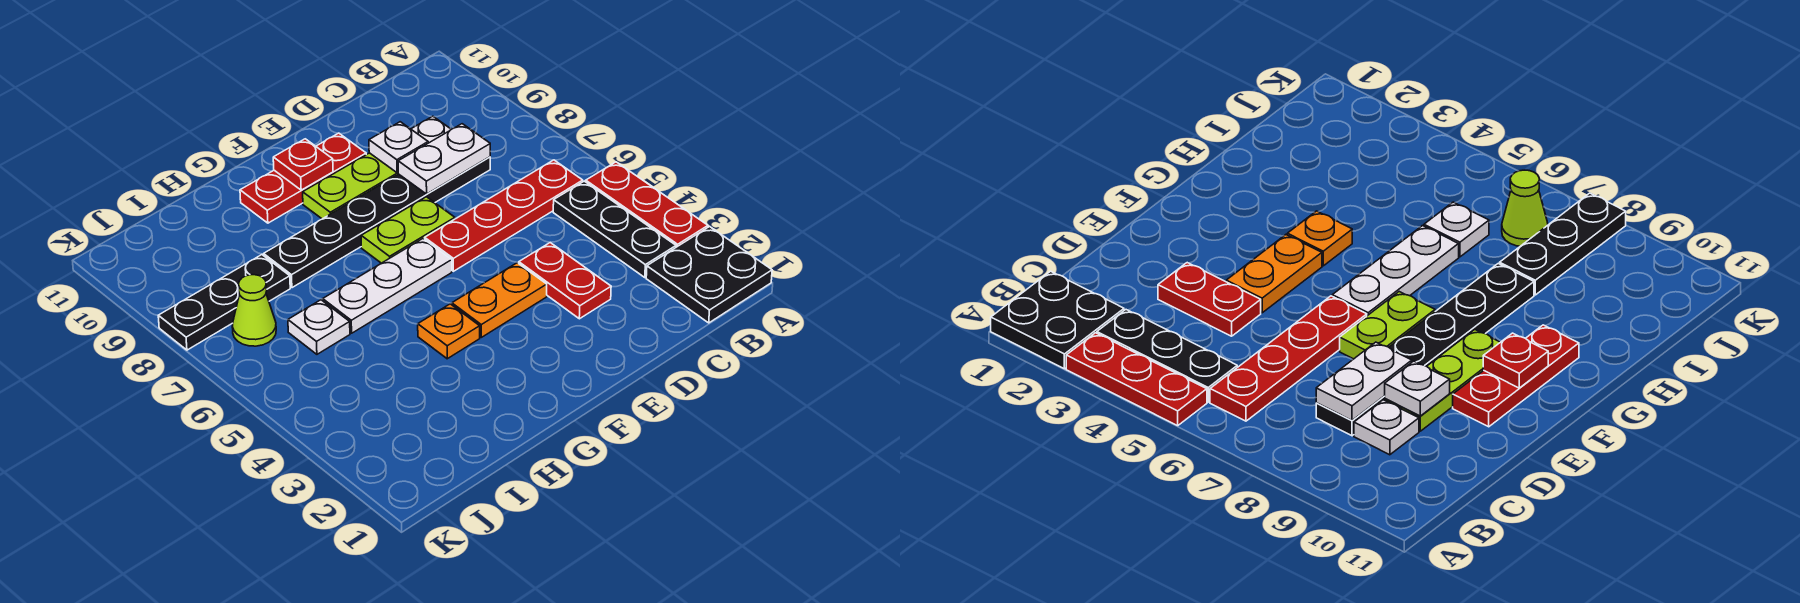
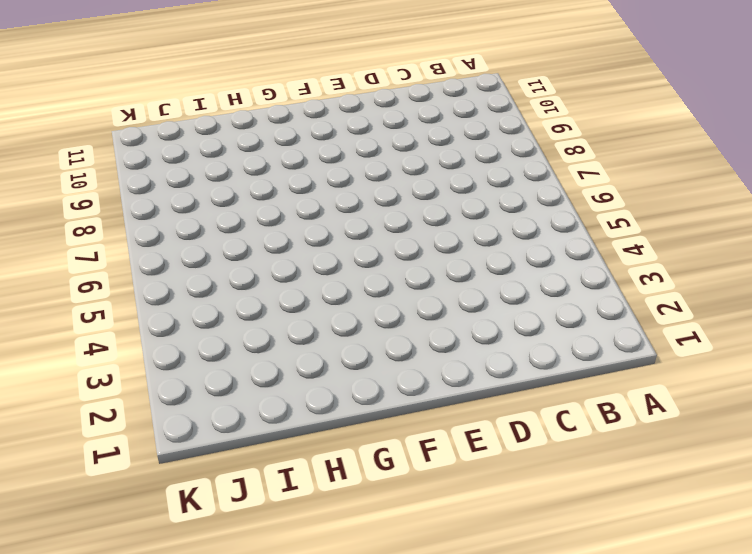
none -> black 2x2 plate [646,227,772,323]
none -> red 1x3 plate [586,162,708,247]
none -> black 1x3 plate [553,181,676,278]

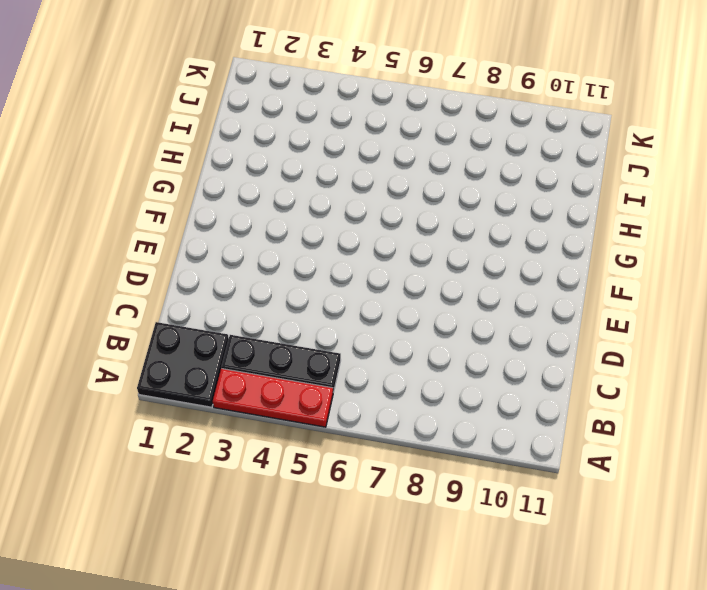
none -> red 1x4 plate [425,160,583,271]
none -> black 1x6 plate [264,157,490,288]
none -> white 1x1 plate [411,116,451,143]

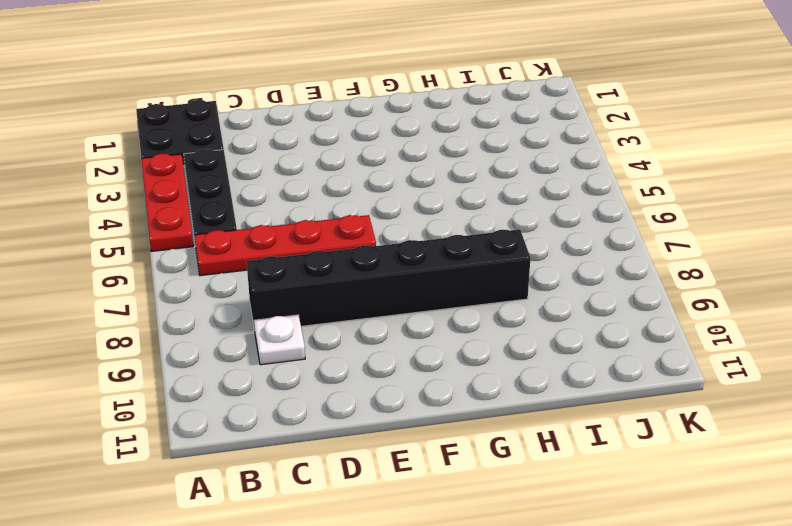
black 1x6 brick [247,230,531,331] -> black 1x6 plate [264,157,490,288]
none -> red 1x2 plate [519,243,611,319]
none -> lime 1x3 plate [303,153,398,219]
none -> orange 1x2 plate [452,263,547,337]

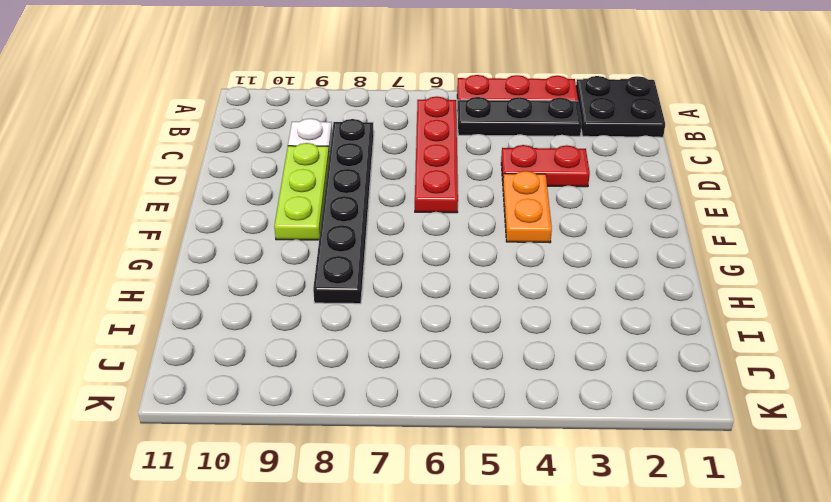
none -> lime 1x2 plate [361,197,455,263]
none -> red 1x3 plate [240,133,366,223]
none -> white 1x3 plate [323,239,452,333]

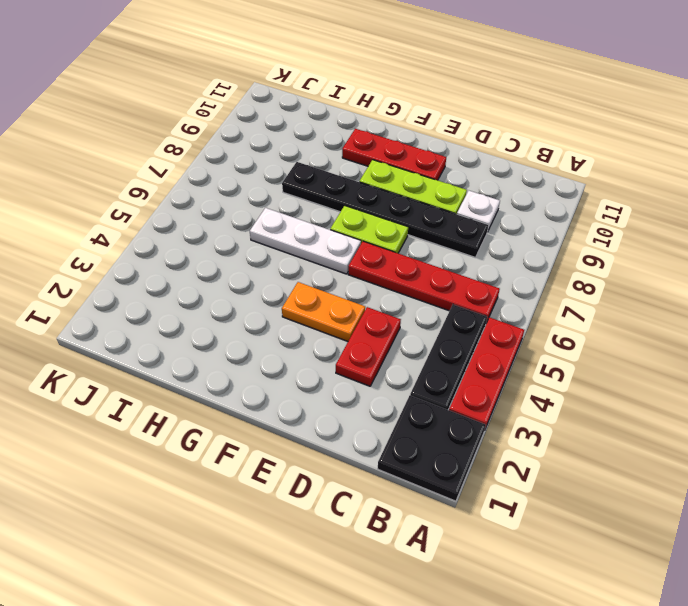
none -> orange 1x1 plate [418,304,480,359]
none -> white 1x1 plate [288,300,350,354]
none -> black 1x3 plate [158,255,290,350]

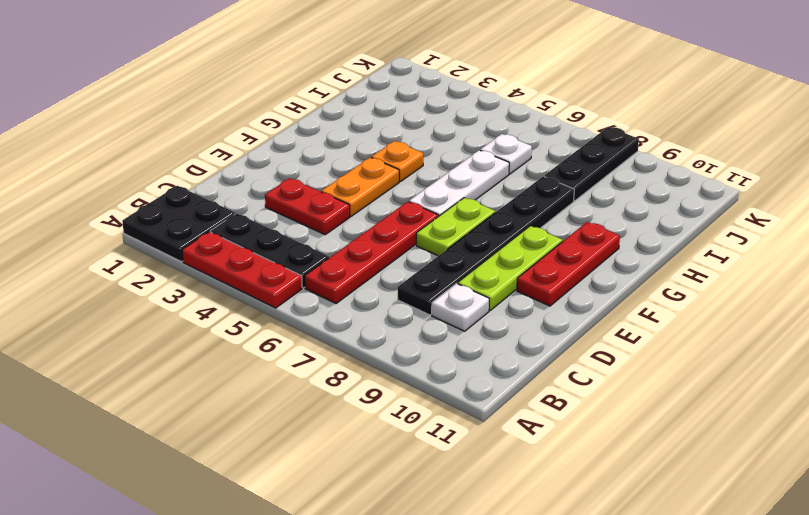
none -> lime 1x1 cone [232,275,276,346]
none -> white 1x2 plate [398,124,490,194]
none -> white 1x1 plate [369,122,428,173]

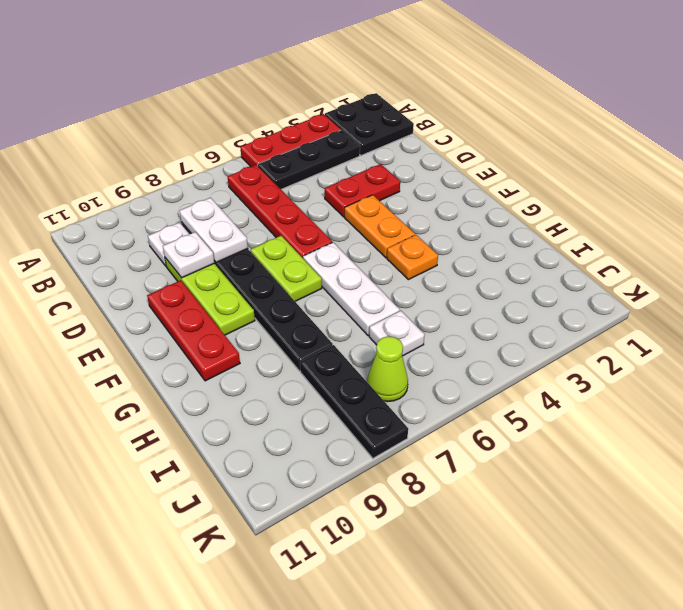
none -> red 1x1 plate [273,139,333,190]

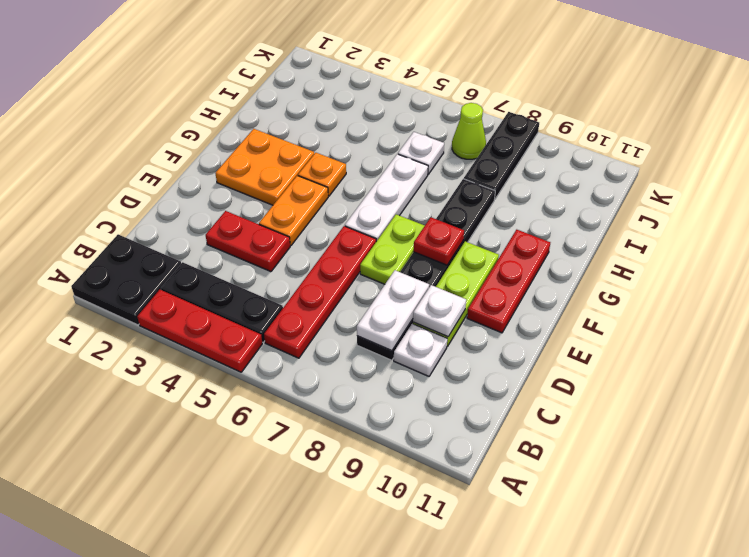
orange 2x2 plate [215,129,314,205] -> none
red 1x1 plate [414,218,464,265] -> red 1x1 plate moved to [273,139,333,190]

